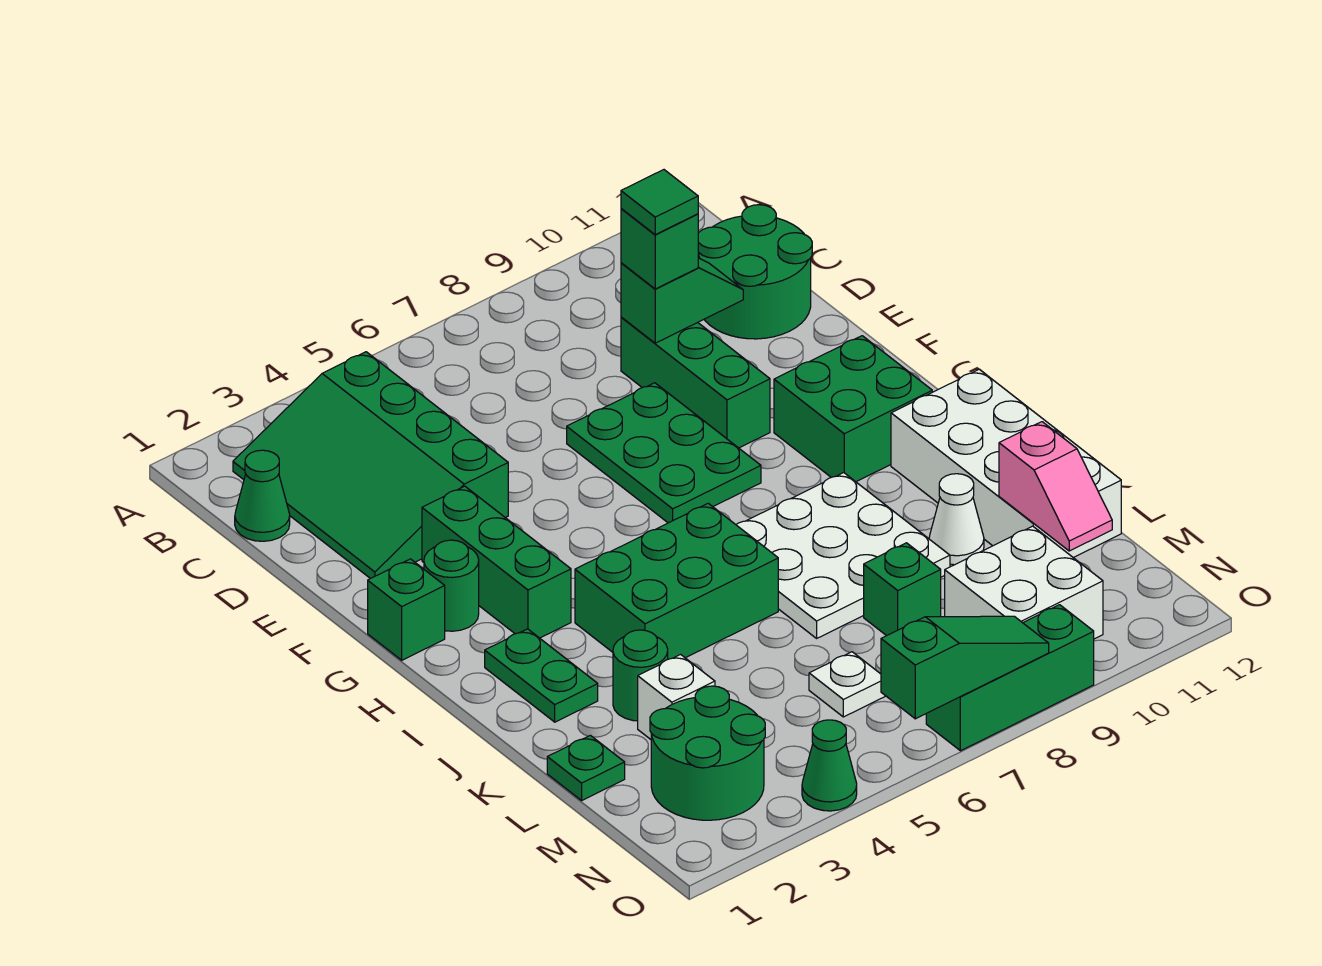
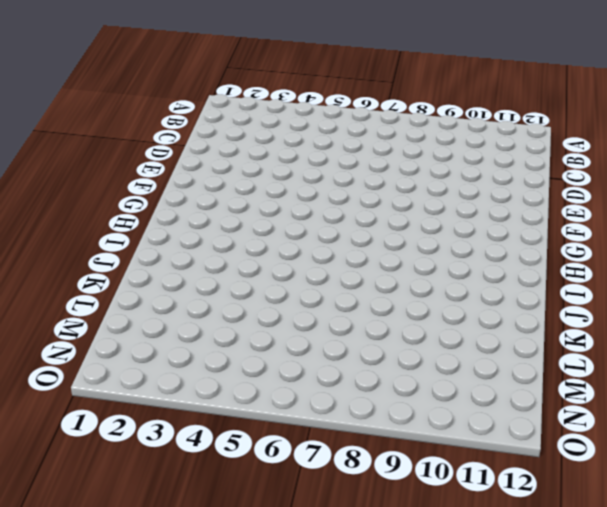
none -> green 3x4 slope [233,352,508,579]
none -> green 1x1 cone [235,450,290,541]
none -> green 2x2 round brick [698,205,812,339]

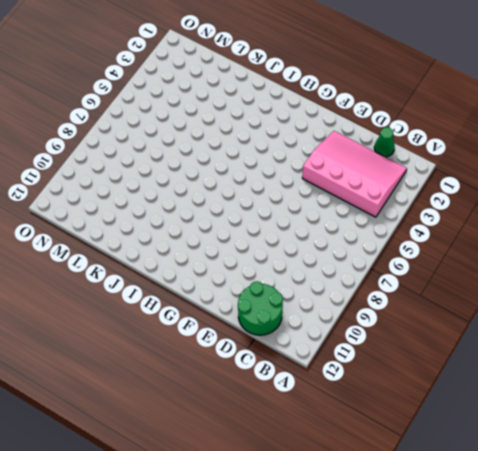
pink 3x4 slope [302,131,407,217] -> green 3x4 slope [233,352,508,579]
none -> green 1x3 brick [621,317,770,448]
none -> green 2x3 plate [567,383,761,523]
none -> green 1x3 brick [422,486,571,638]

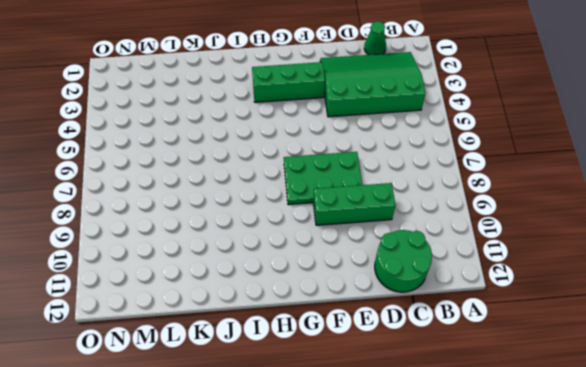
none -> green 1x1 brick [368,559,445,660]
none -> green 1x1 round brick [424,540,479,631]
none -> green 2x2 brick [774,336,932,482]

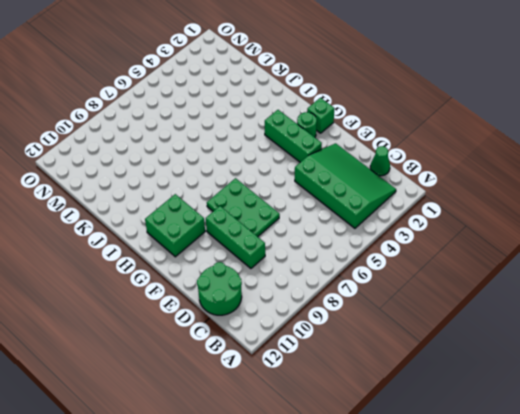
none -> green 1x2 plate [485,629,598,722]
none -> green 2x3 brick [575,503,778,659]
none -> white 3x3 plate [736,473,950,638]

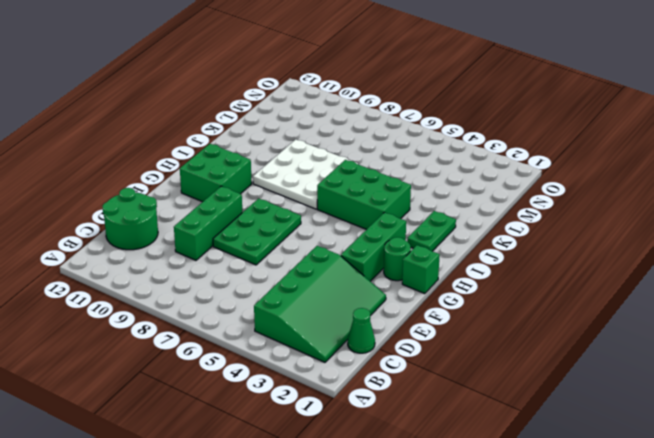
none -> white 2x4 brick [891,369,1121,558]
none -> green 1x1 round brick [613,630,668,721]
none -> white 1x1 cone [929,474,984,565]

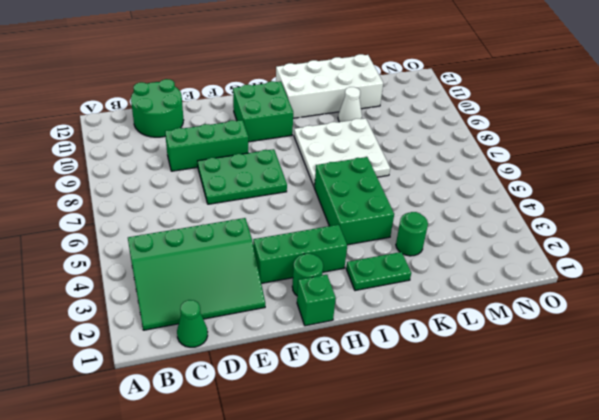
none -> green 1x1 plate [547,735,625,800]
none -> white 1x1 brick [638,655,715,739]
none -> green 1x1 brick [864,543,941,636]

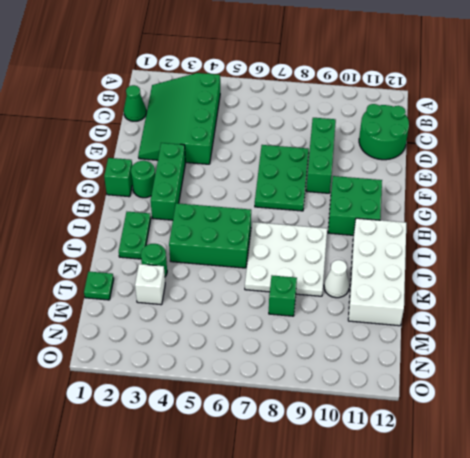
none -> green 2x2 round brick [650,686,765,820]
none -> white 1x1 plate [809,652,885,717]
none -> white 2x2 brick [945,526,1103,639]

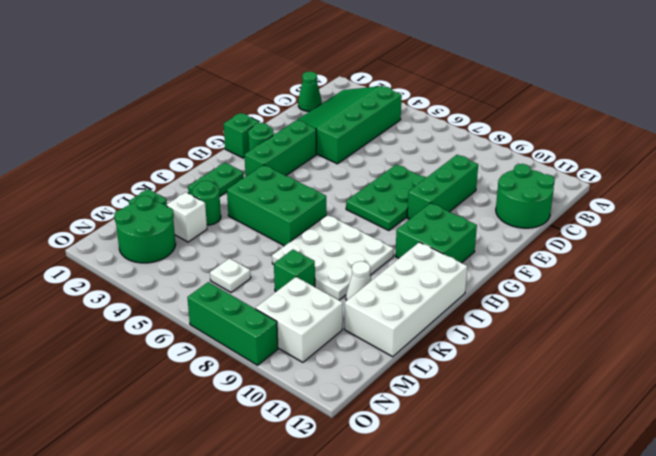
none -> green 1x1 cone [802,720,857,811]
none -> green 1x2 slope [621,258,743,343]
none -> pink 1x2 slope [999,422,1112,551]

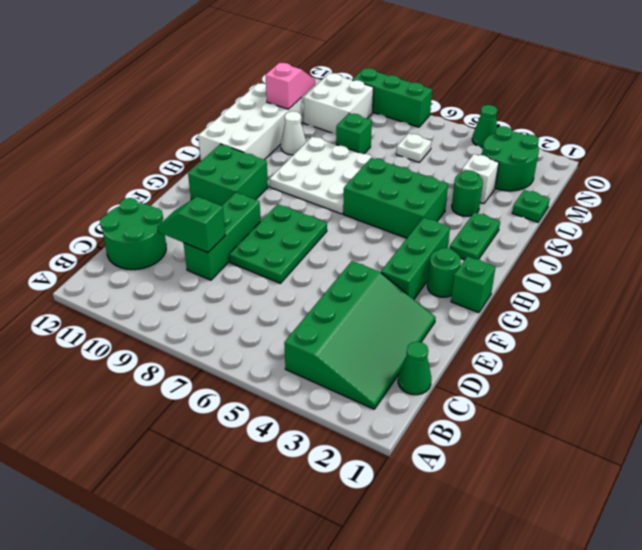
none -> green 1x3 slope [881,616,1049,719]
none -> green 1x1 brick [621,209,698,289]
none -> green 1x1 tile [621,170,698,235]

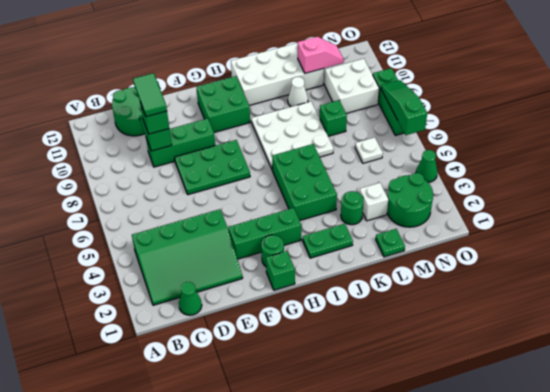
green 1x2 tile [133,73,167,117] -> green 1x1 tile [621,170,698,235]

